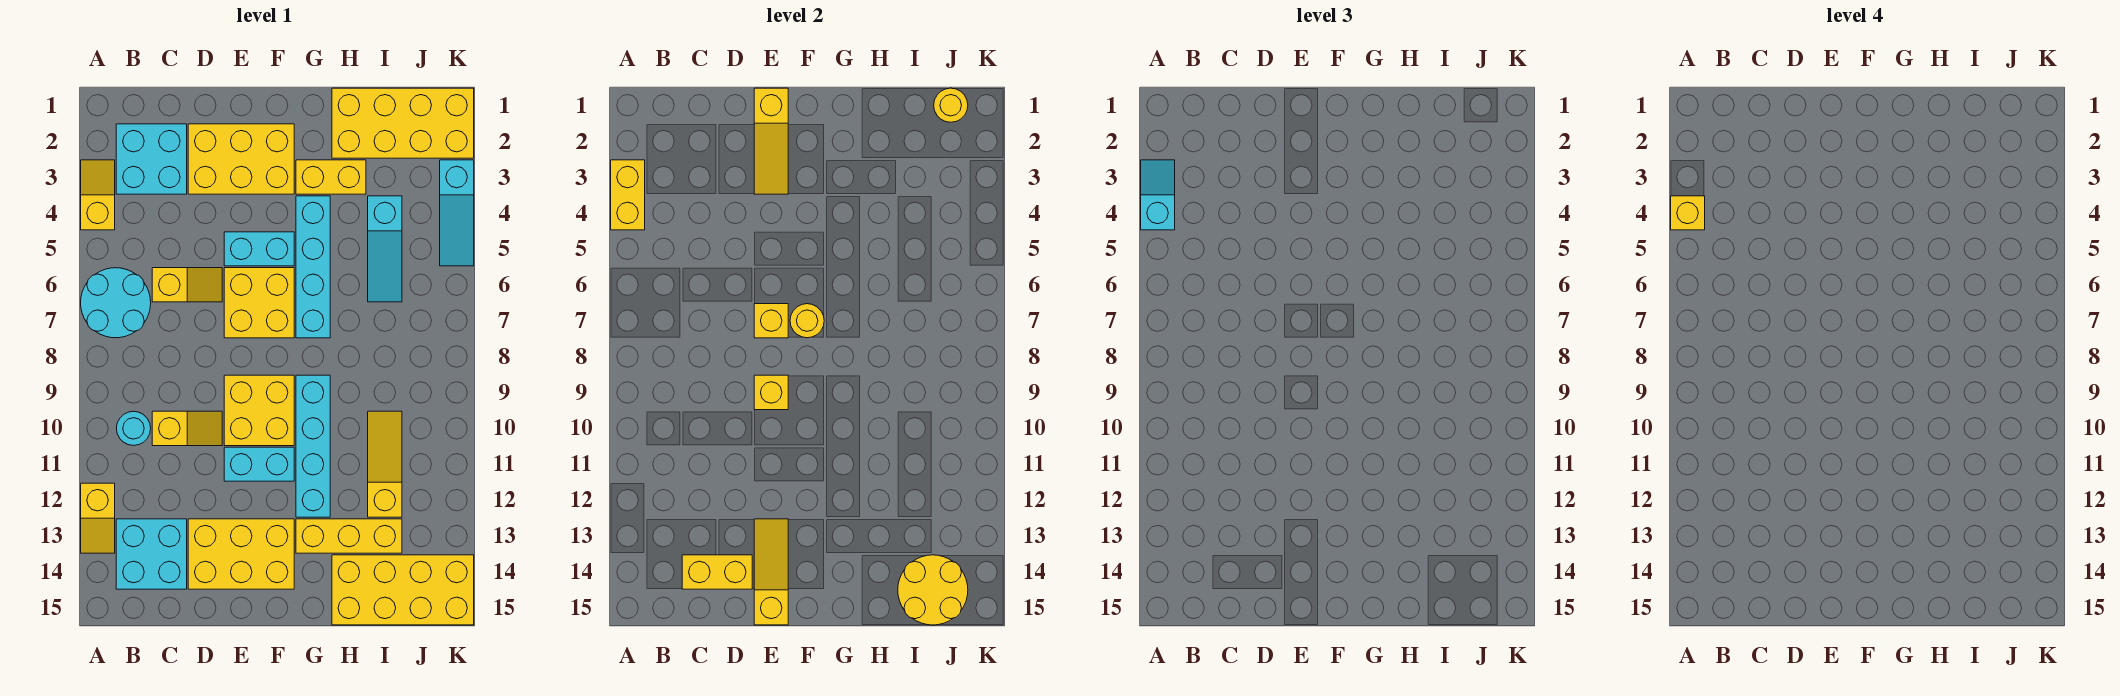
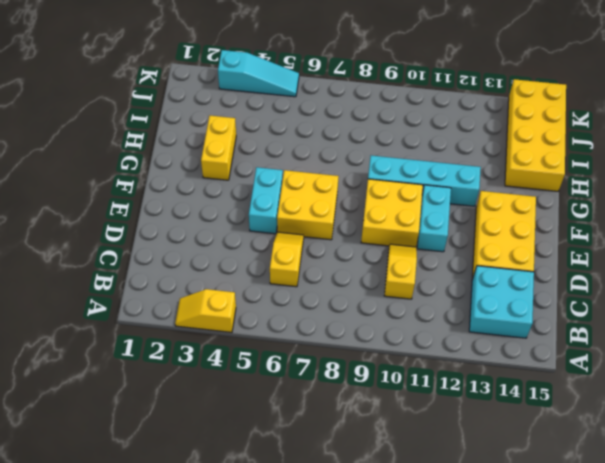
none -> cyan 2x2 round brick [81,268,151,338]
none -> yellow 1x2 slope [81,483,115,553]
none -> cyan 2x2 brick [116,124,187,194]
none -> cyan 1x1 round brick [117,411,151,446]

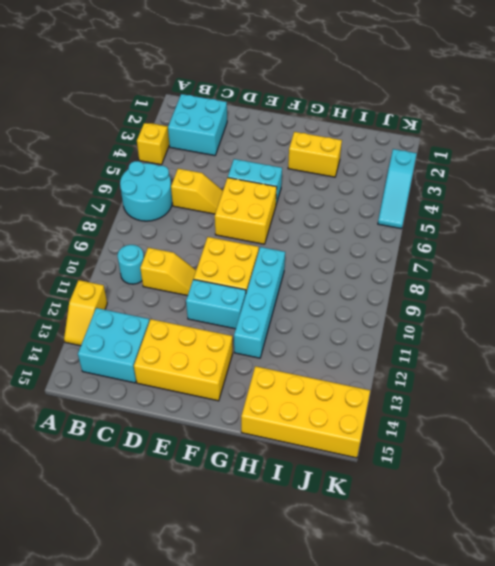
none -> yellow 2x3 brick [188,124,294,194]
none -> cyan 1x4 brick [296,196,330,338]
none -> yellow 1x3 brick [296,519,402,553]
none -> yellow 2x4 brick [332,88,474,158]

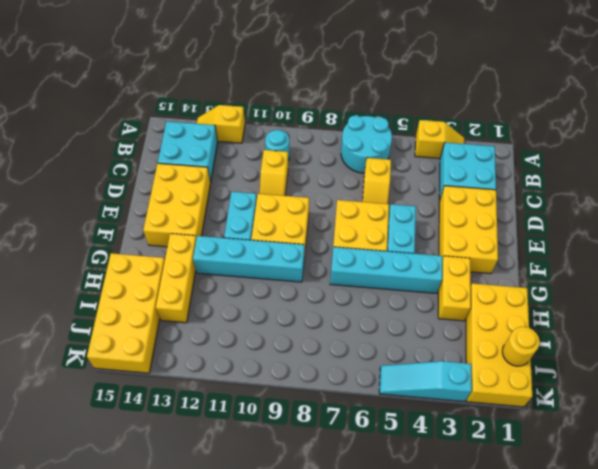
none -> cyan 1x3 slope [368,196,402,302]
none -> yellow 1x3 slope [368,411,402,517]
none -> yellow 1x2 brick [611,160,645,230]
none -> yellow 1x2 brick [682,555,752,589]

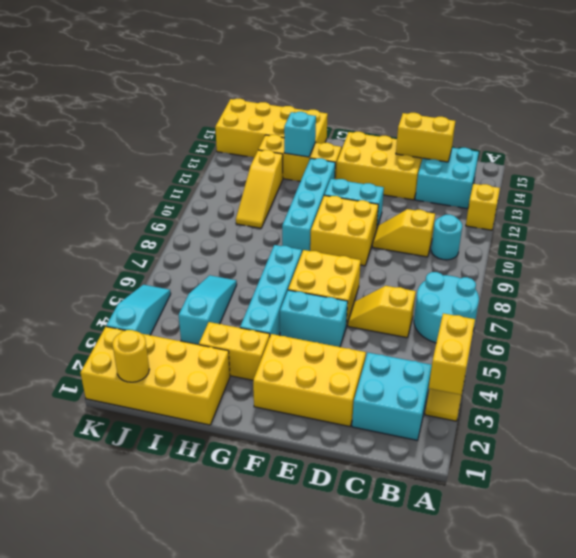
cyan 1x1 brick [284,112,316,157] -> none
none -> yellow 1x3 slope [754,88,788,194]
none -> yellow 1x1 brick [754,304,788,338]
none -> yellow 1x1 brick [754,375,788,410]
none -> yellow 1x3 slope [754,519,788,625]

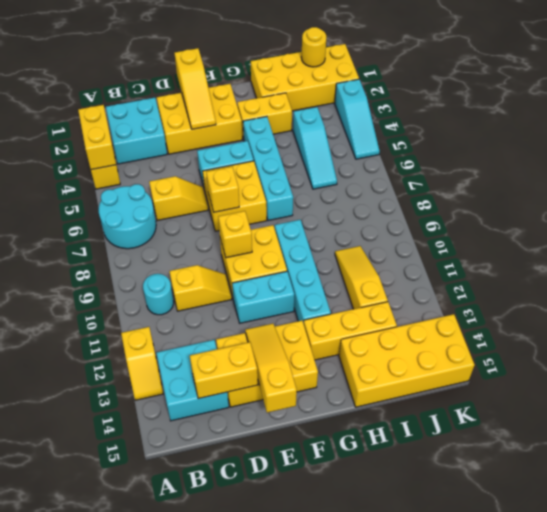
none -> yellow 1x1 round brick [790,304,824,338]
none -> yellow 2x2 round brick [898,555,968,625]
none -> cyan 1x2 slope [1141,160,1175,230]
none -> yellow 1x1 brick [1671,196,1705,230]

